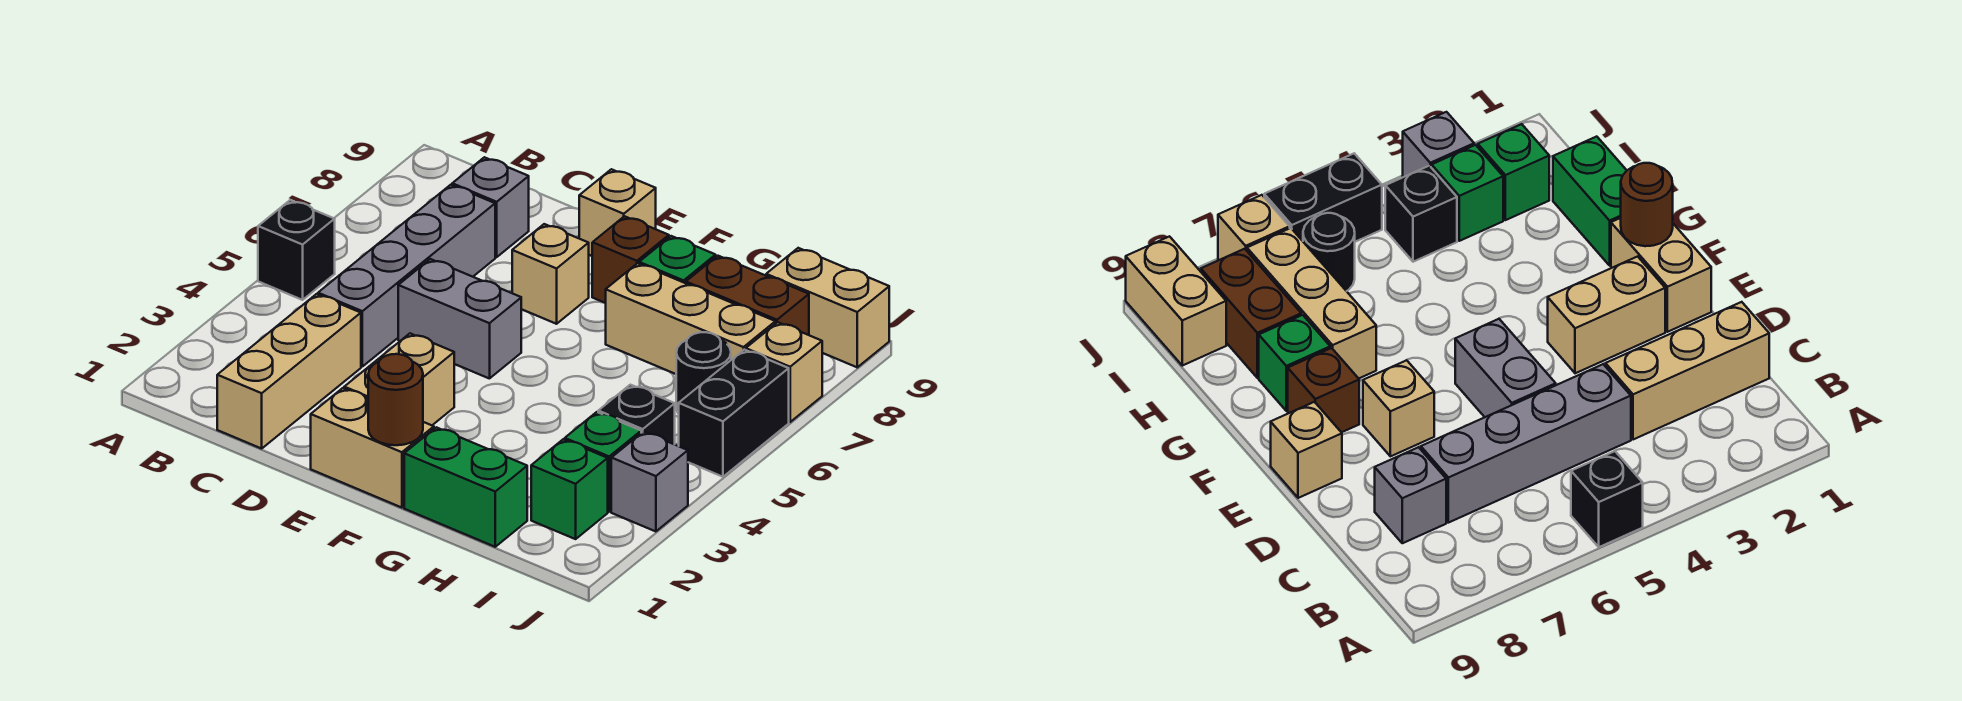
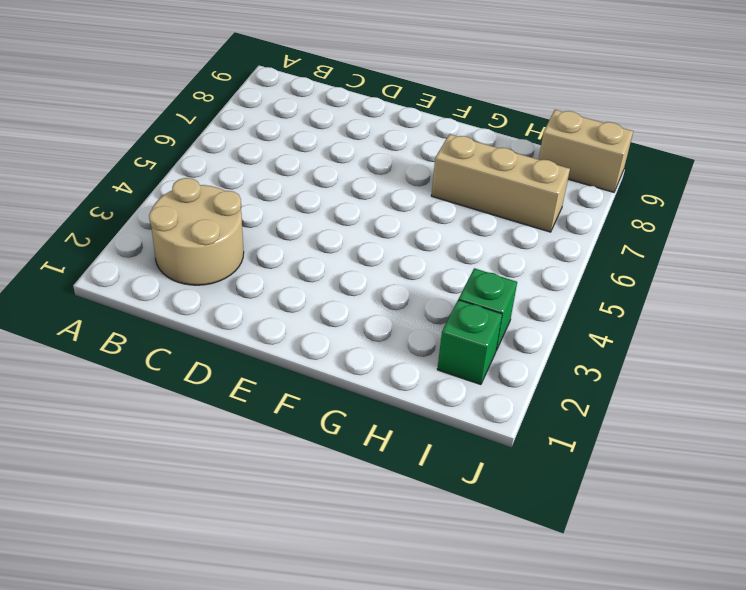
tan 2x2 round brick [149,178,244,285] -> tan 1x3 brick [217,294,361,449]
none -> black 1x1 brick [258,200,335,300]
none -> grey 1x4 brick [318,185,495,366]
none -> grey 1x1 brick [452,157,529,257]

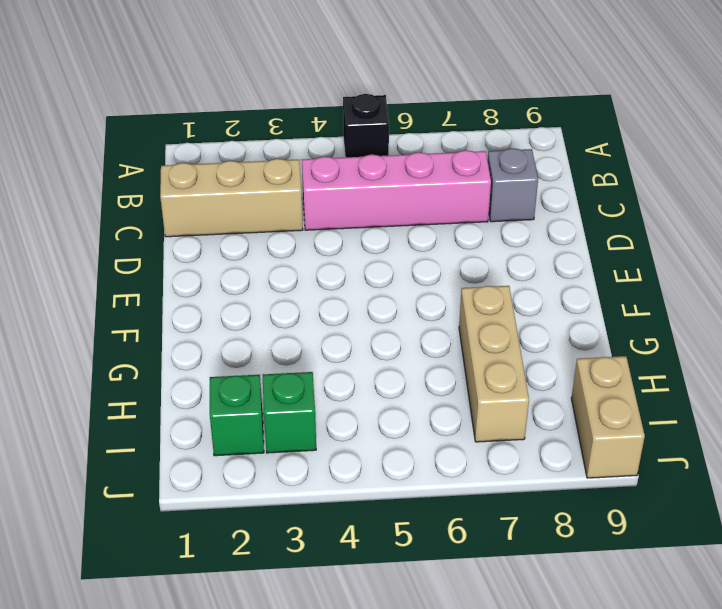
pink 1x4 brick [302,150,491,230] -> grey 1x4 brick [318,185,495,366]
none -> grey 1x2 brick [398,259,521,379]
none -> tan 1x2 brick [311,388,434,508]
none -> tan 1x2 brick [344,334,454,425]

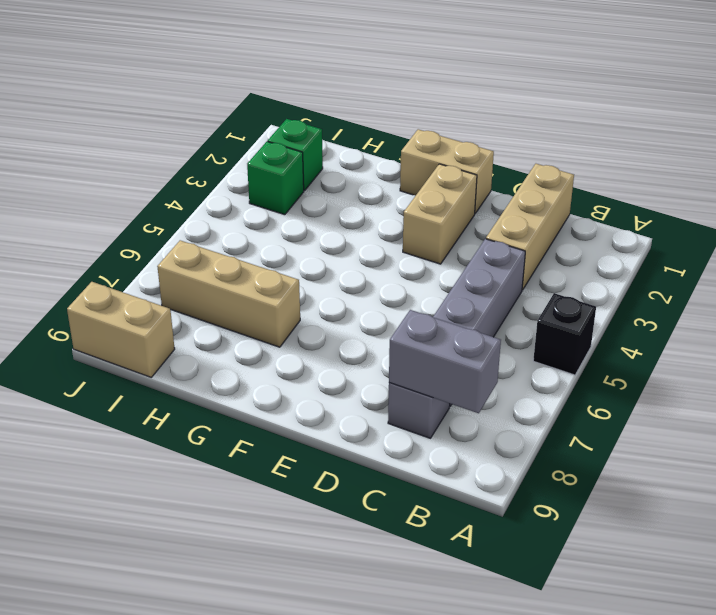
grey 1x2 brick [389,310,501,413] -> grey 1x2 brick moved to [398,259,521,379]
none -> tan 1x1 brick [512,224,589,324]
none -> tan 1x1 brick [579,169,656,256]
none -> brown 1x1 brick [592,216,669,303]

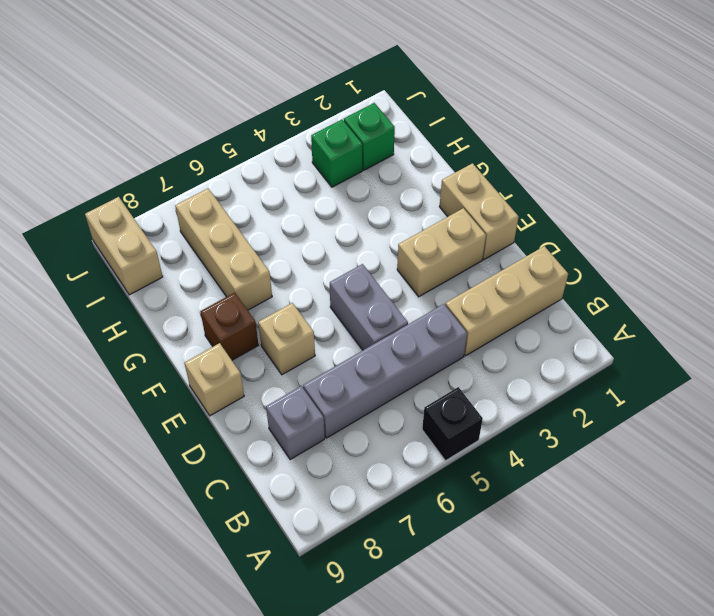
none -> green 1x2 brick [404,427,527,547]
none -> green 1x1 brick [639,236,716,283]
none -> brown 1x2 brick [686,256,809,335]

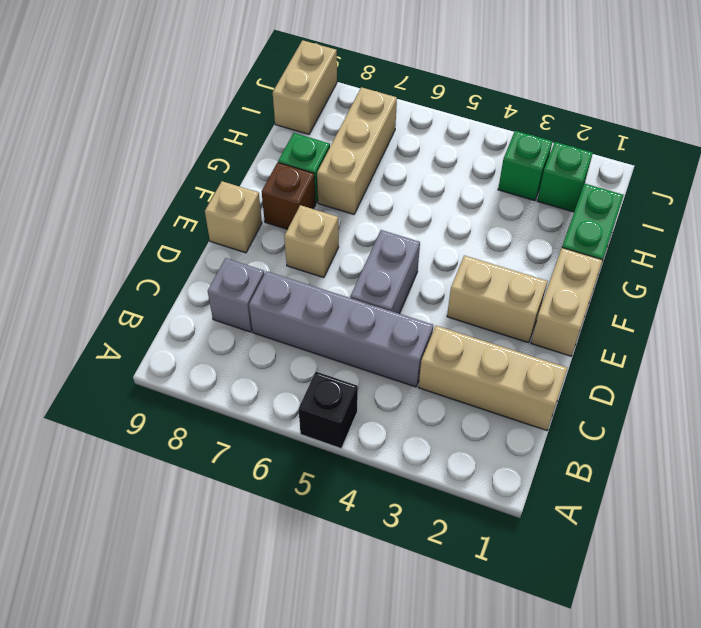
none -> brown 1x2 brick [686,256,809,335]
none -> black 1x1 brick [598,385,675,444]
none -> black 1x1 round brick [676,332,731,414]

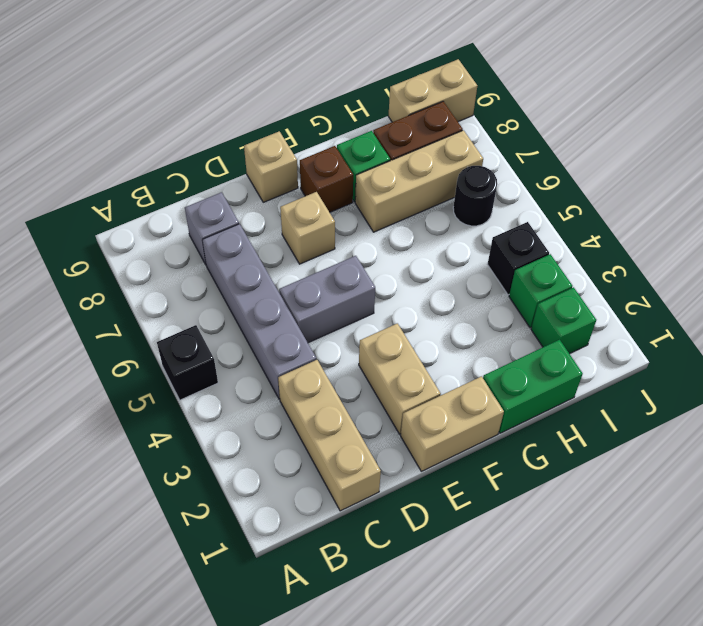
none -> grey 1x1 brick [611,432,688,531]
none -> black 1x2 brick [679,350,789,477]
none -> tan 1x1 brick [746,322,822,422]

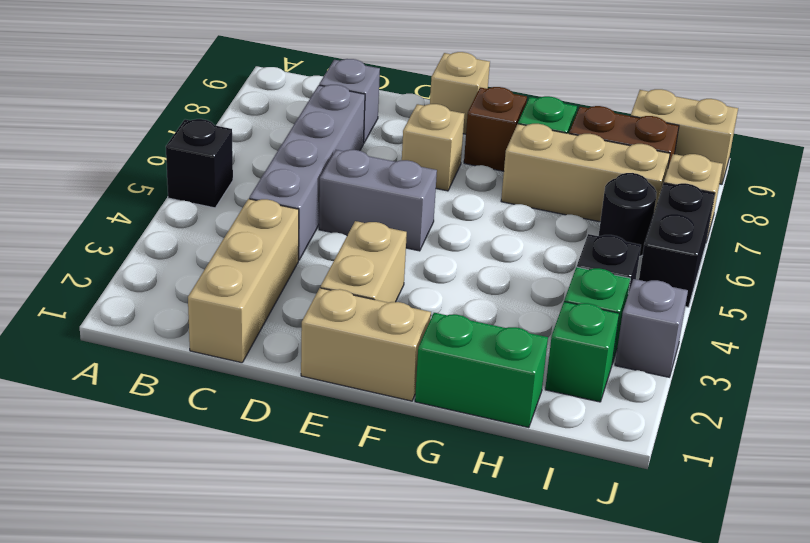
none -> brown 1x1 round brick [368,354,423,445]

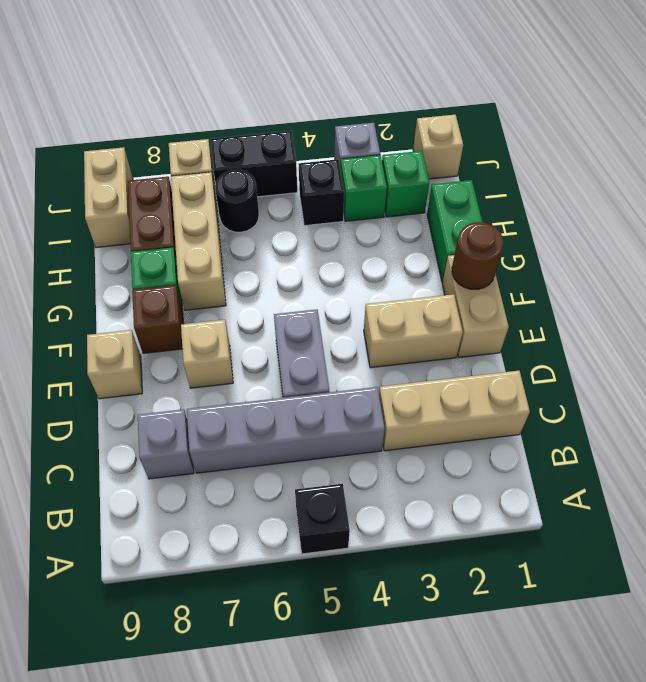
tan 1x1 brick [413,115,463,179] -> none

